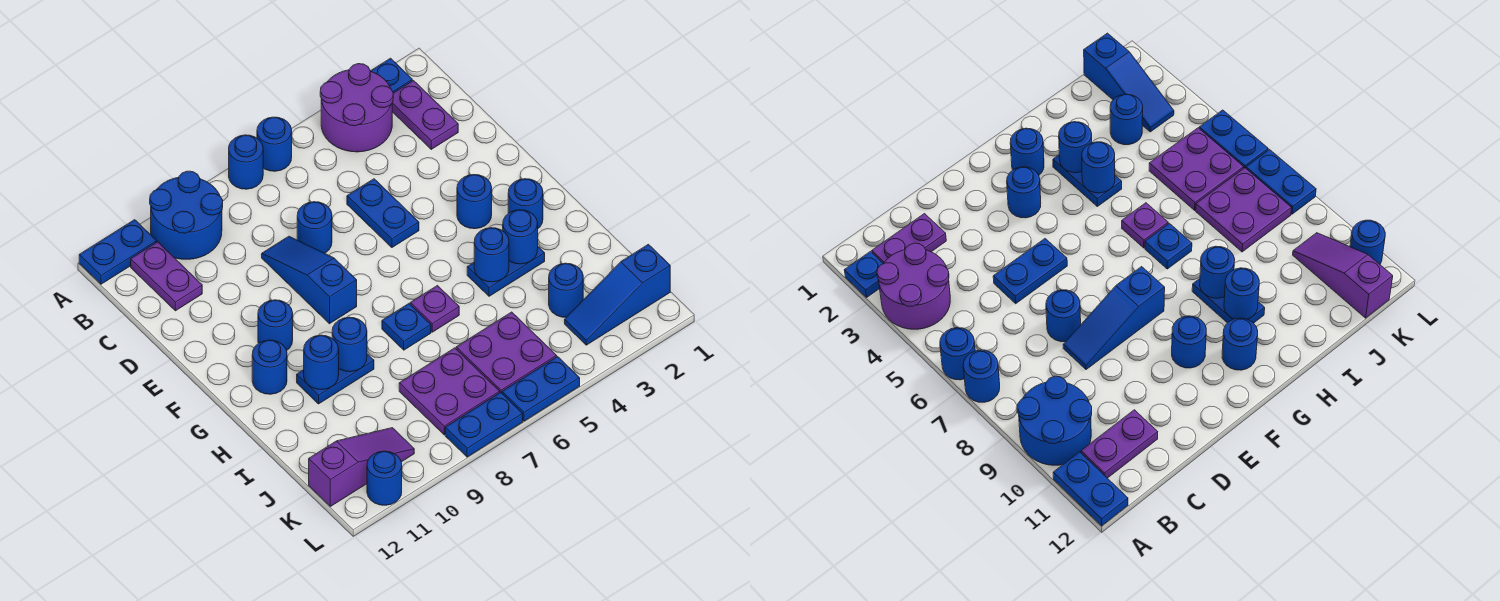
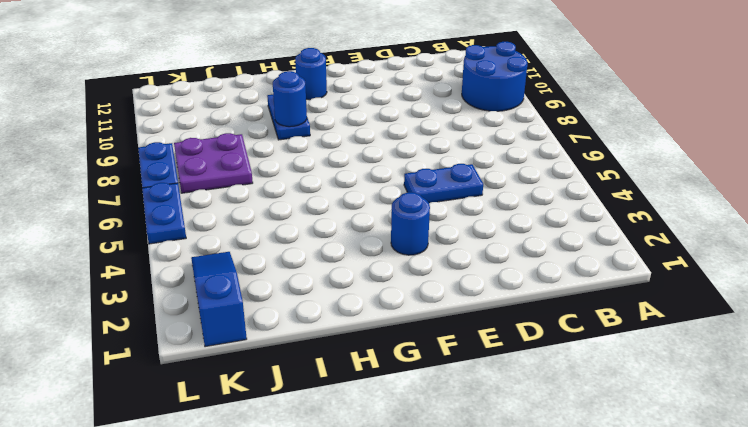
none -> blue 1x1 plate [371,58,412,93]
none -> purple 2x2 round brick [320,64,393,152]
none -> blue 1x1 round brick [257,117,292,171]
none -> blue 1x1 round brick [229,135,263,189]

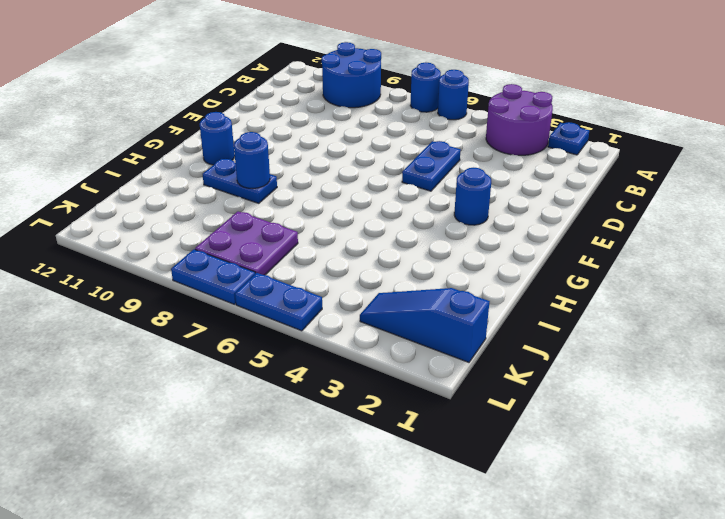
none -> blue 1x2 plate [79,220,157,284]
none -> purple 1x2 plate [392,81,458,149]
none -> purple 1x2 plate [131,242,202,311]
none -> blue 1x1 round brick [297,202,332,253]

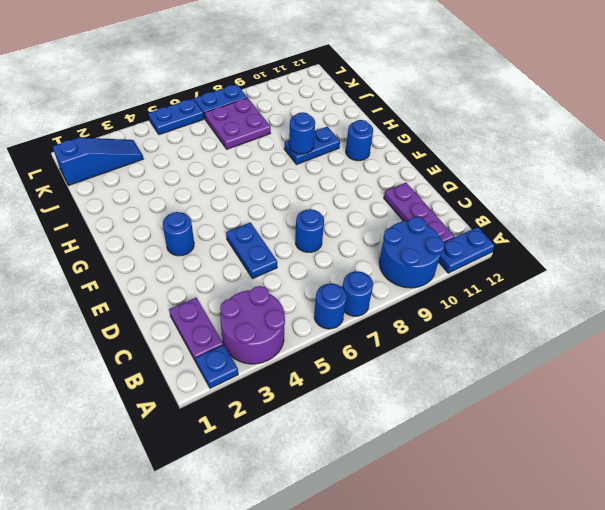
purple 1x3 plate [384,183,454,242] -> purple 1x2 plate [131,242,202,311]
none -> blue 1x3 slope [262,236,357,324]
none -> blue 1x1 round brick [258,300,293,351]
none -> blue 1x1 round brick [508,179,543,228]
none -> blue 1x2 plate [467,247,545,296]

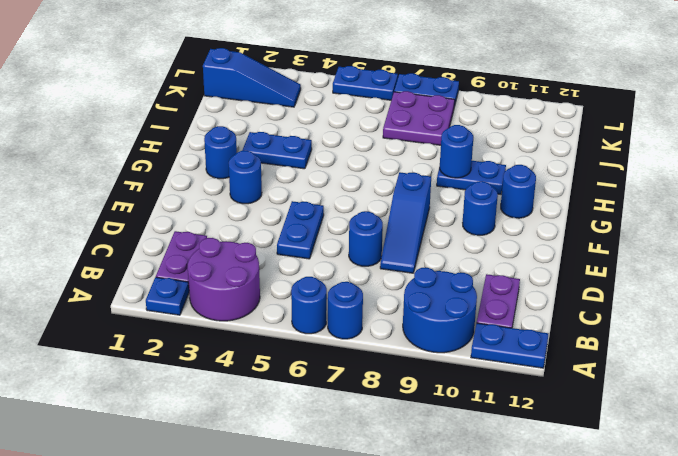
none -> purple 1x1 plate [410,286,459,332]
none -> blue 1x1 plate [382,304,431,350]
none -> blue 1x1 round brick [549,263,583,317]
none -> purple 2x2 plate [456,312,557,393]

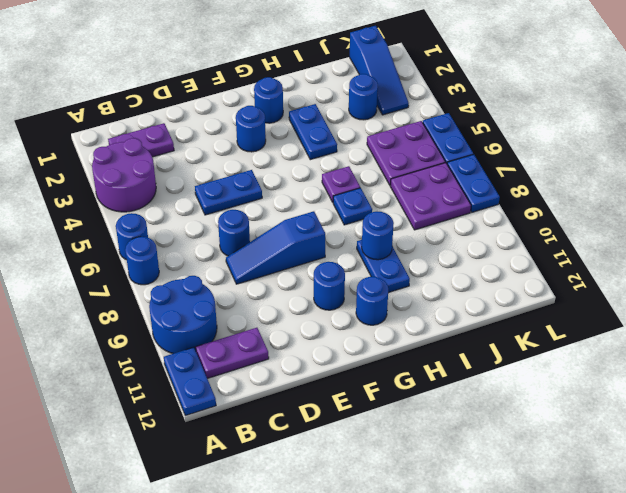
none -> blue 1x1 plate [371,58,412,93]
none -> purple 1x3 slope [309,428,414,506]
none -> blue 1x1 round brick [367,451,402,505]
none -> blue 1x1 round brick [503,210,538,264]

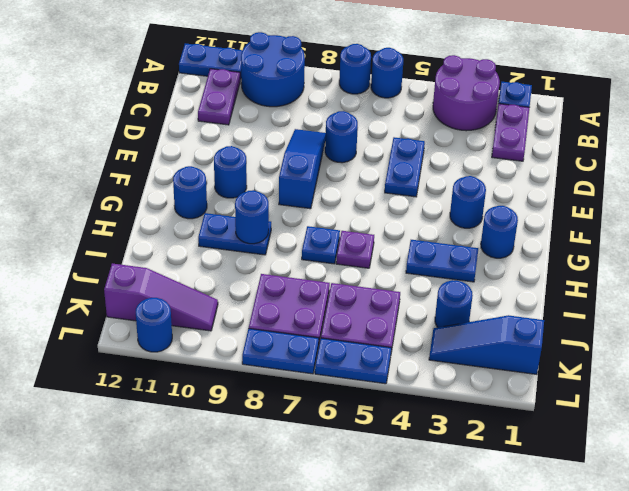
none -> blue 1x1 round brick [503,210,538,264]
none -> blue 1x1 round brick [474,228,509,282]
none -> blue 1x1 round brick [304,335,339,389]

